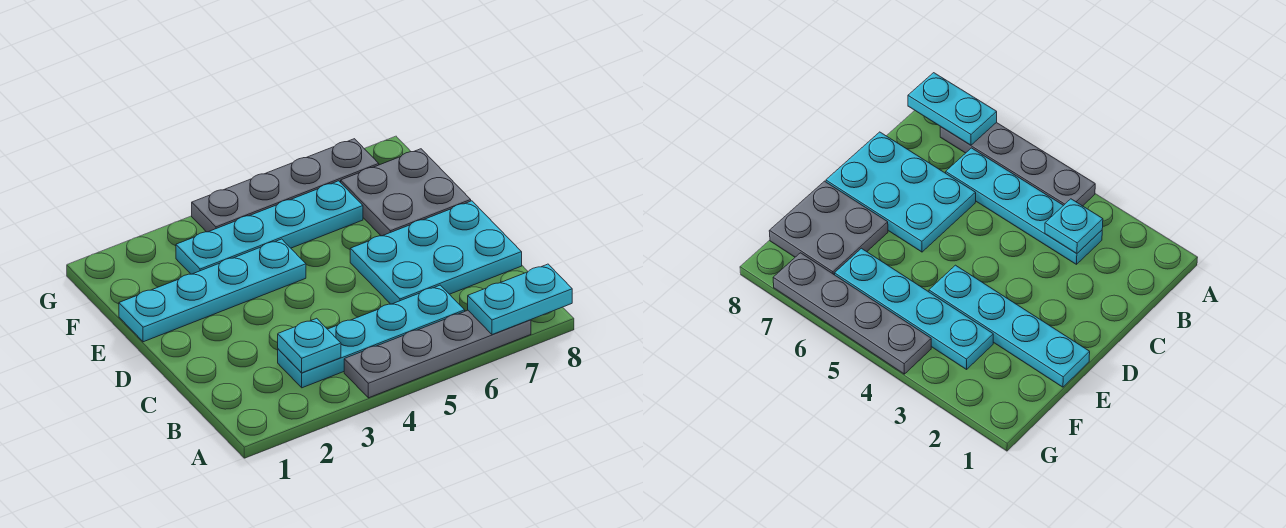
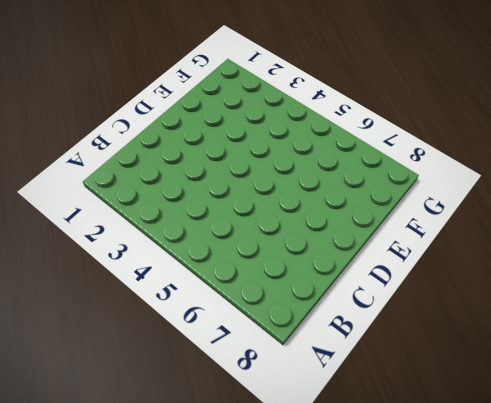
none -> grey 1x4 plate [344,310,531,398]
none -> cyan 1x4 plate [278,285,465,388]

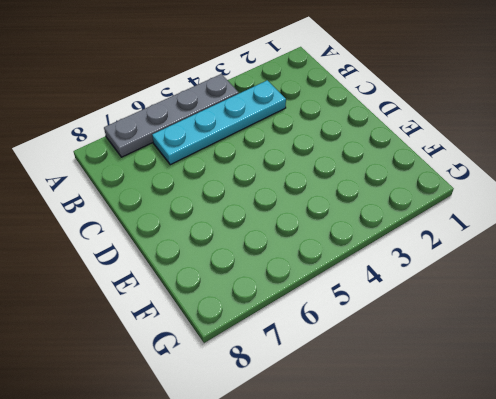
none -> cyan 2x3 plate [350,201,522,304]
none -> cyan 1x4 plate [119,239,306,342]

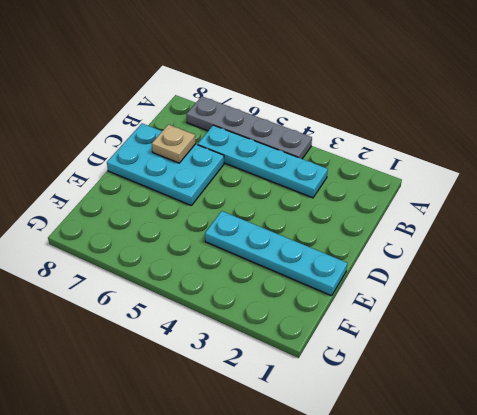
tan 1x1 plate [152,125,196,163] -> none
none -> grey 2x2 plate [341,149,471,236]
none -> cyan 1x4 plate [176,181,363,274]

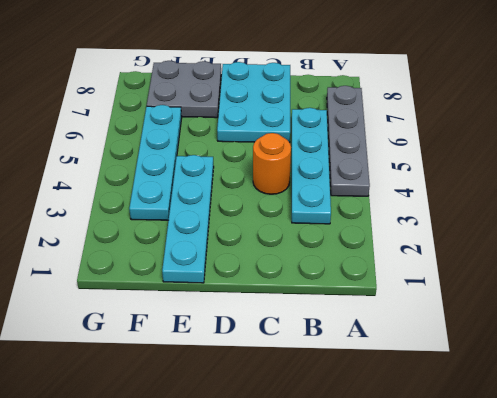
orange 1x1 round brick [253,133,291,194] -> none
none -> grey 1x4 plate [192,139,379,232]
none -> cyan 1x2 plate [468,264,572,335]

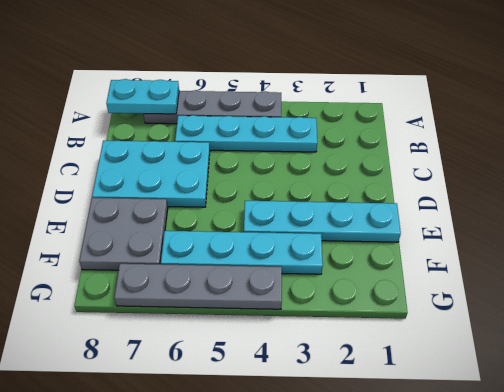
none -> cyan 1x1 plate [278,318,341,373]

